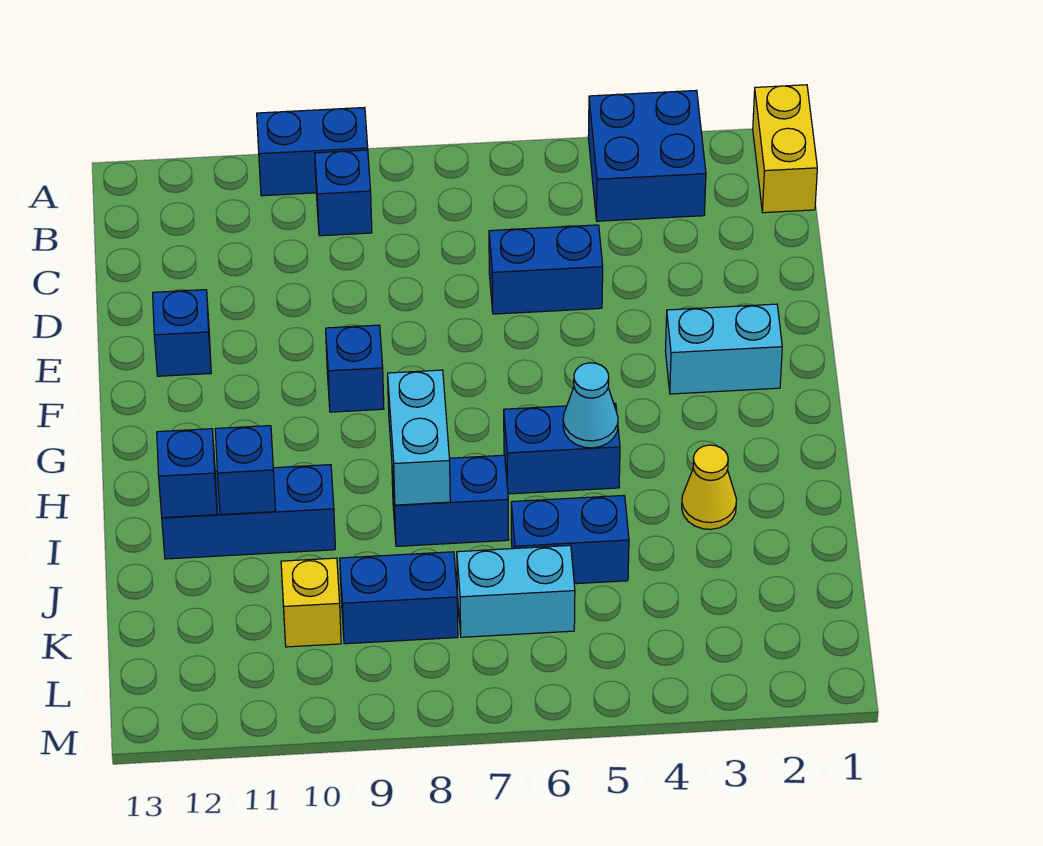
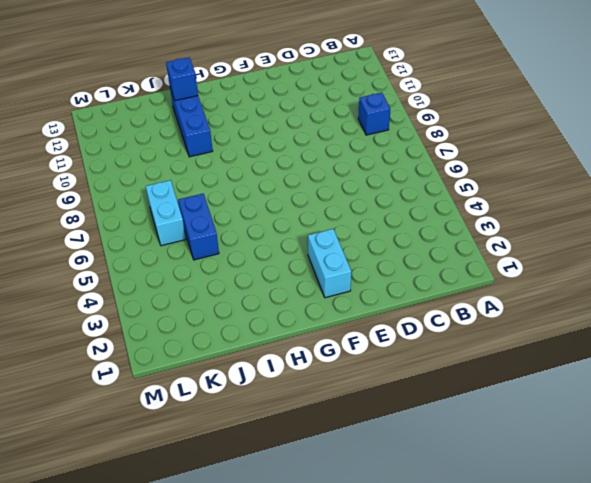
none -> yellow 1x2 brick [753,85,817,213]
none -> blue 2x2 brick [588,90,706,221]
none -> blue 1x2 brick [257,108,368,196]

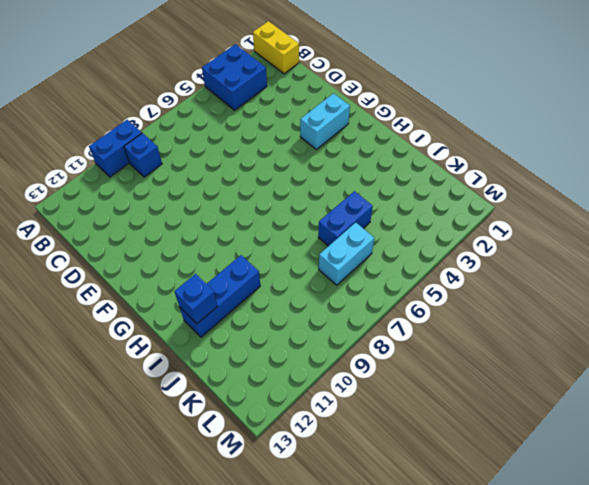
none -> blue 1x2 brick [489,225,603,314]
none -> blue 1x1 brick [153,290,211,376]
none -> blue 1x1 brick [326,325,384,412]

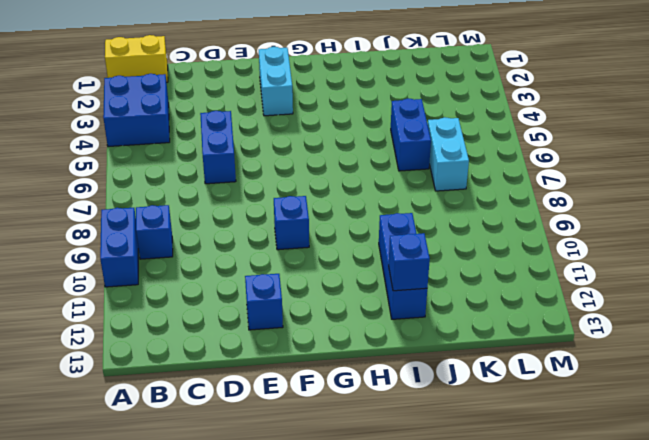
none -> blue 1x2 brick [504,403,620,494]
none -> yellow 1x1 cone [682,445,736,529]
none -> blue 1x2 brick [392,455,509,546]

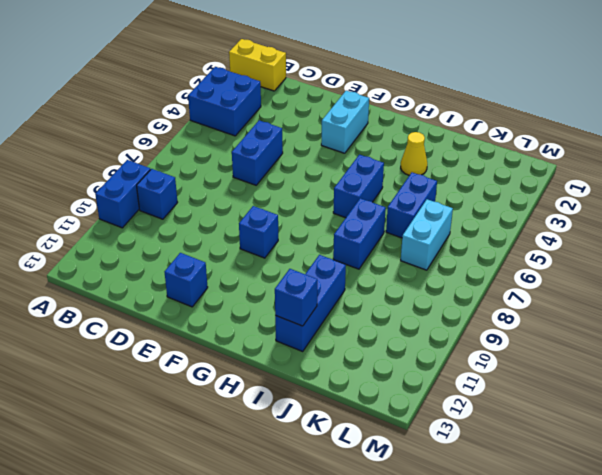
none -> blue 1x2 brick [340,552,458,644]
none -> yellow 1x1 brick [281,558,341,647]
none -> cyan 1x1 cone [563,363,618,448]

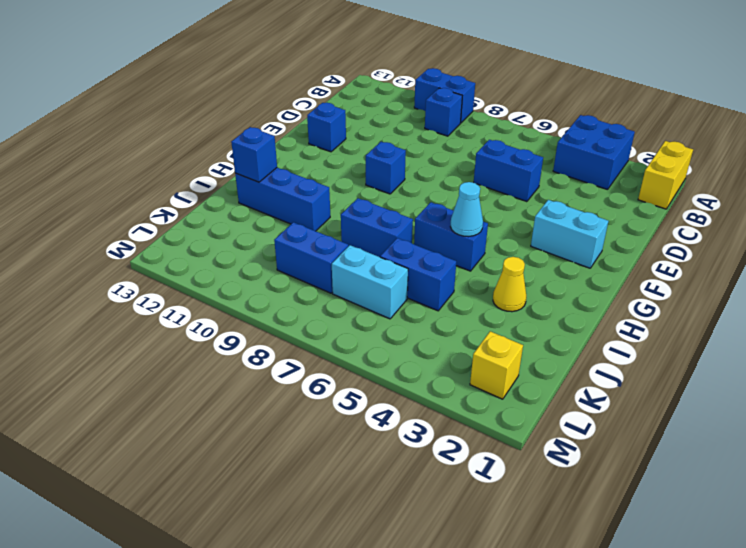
yellow 1x1 brick [470,331,523,399] -> yellow 1x1 brick moved to [281,558,341,647]
none -> cyan 1x2 brick [388,370,450,505]
none -> blue 1x1 brick [215,426,276,515]

